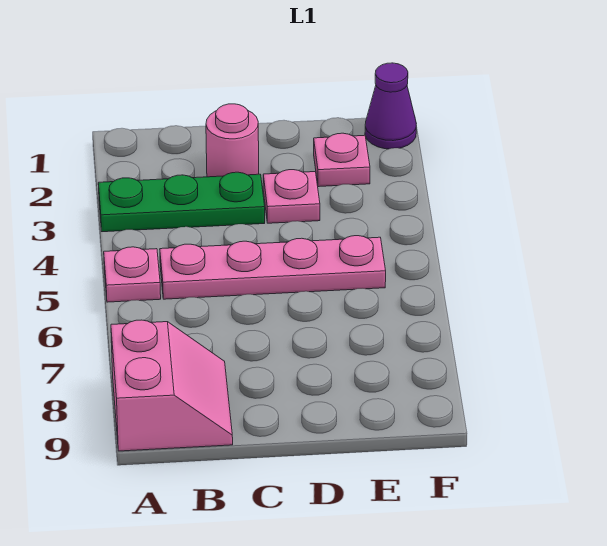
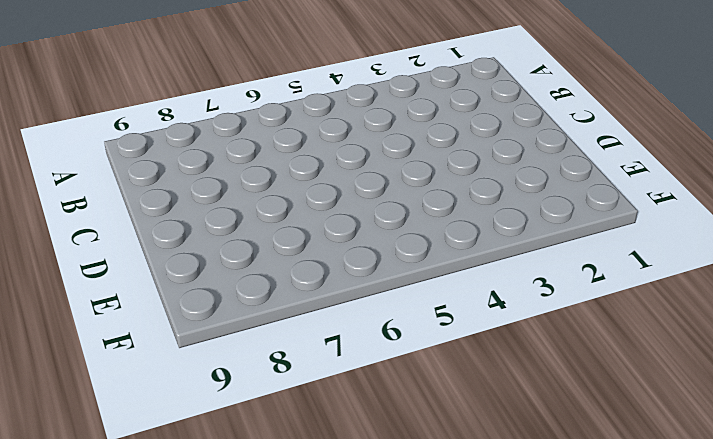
none -> green 1x3 plate [98,172,265,232]
none -> pink 1x1 plate [104,247,161,302]

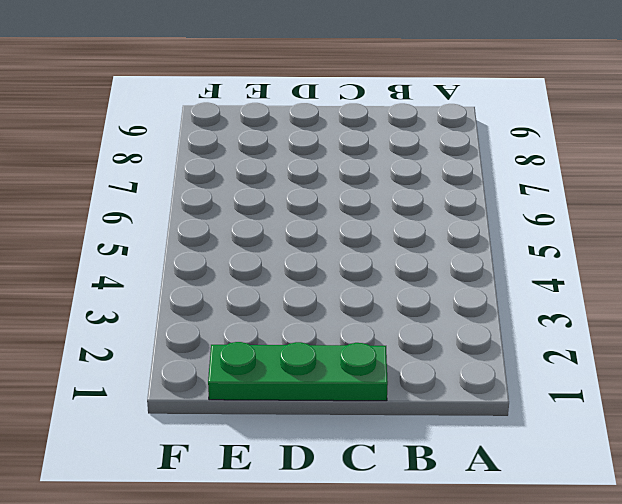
green 1x3 plate [208,342,388,401] -> green 1x3 plate moved to [98,172,265,232]
none -> pink 1x1 plate [104,247,161,302]
none -> pink 2x2 slope [111,320,233,451]

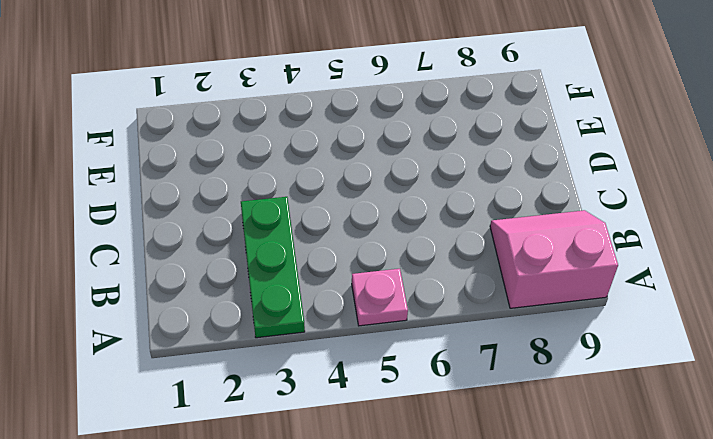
none -> pink 1x4 plate [160,236,386,299]
none -> pink 1x1 round brick [206,104,259,177]

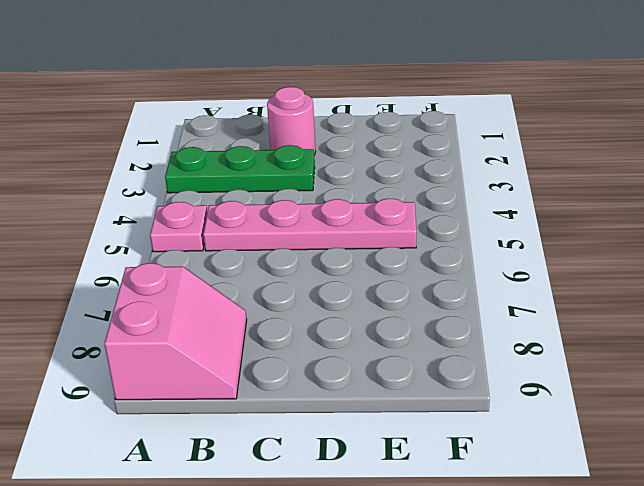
none -> pink 1x1 plate [263,170,320,223]
none -> pink 1x1 plate [314,133,370,187]

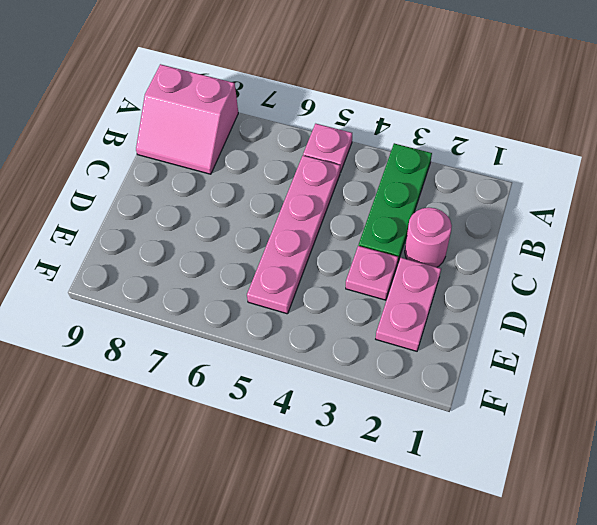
pink 1x2 plate [376,258,441,351] -> pink 1x1 plate [314,133,370,187]
none -> purple 1x1 cone [365,63,416,149]

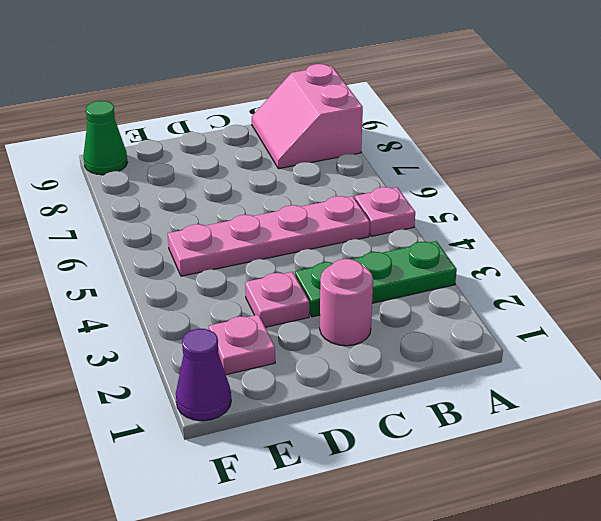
green 1x1 cone [83,101,128,175] -> none

